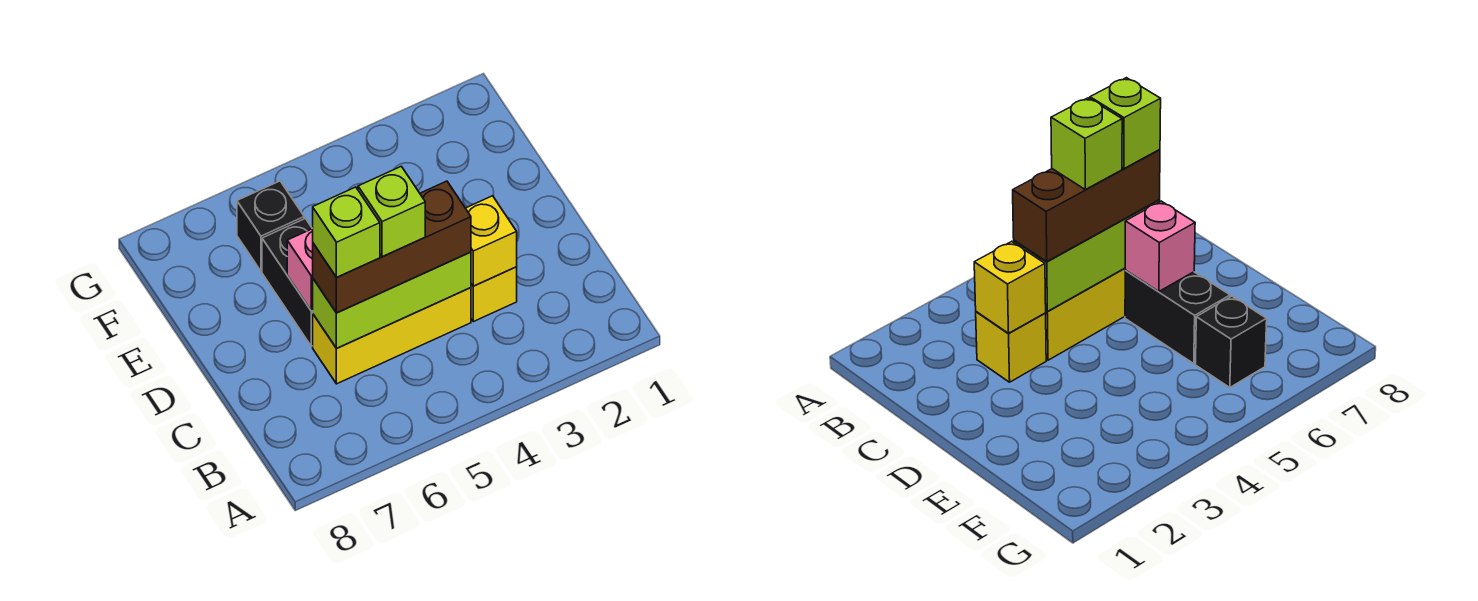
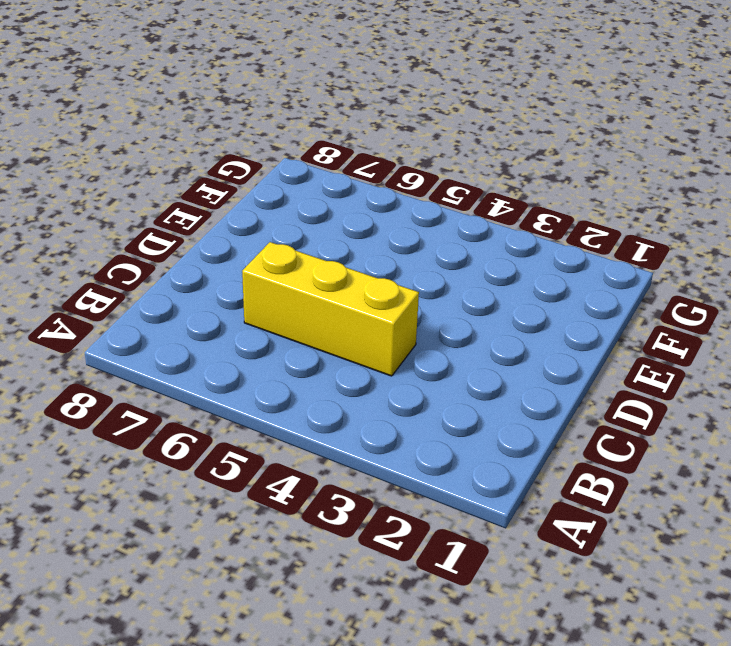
none -> yellow 1x1 brick [471,267,517,322]
none -> black 1x2 brick [262,219,313,346]

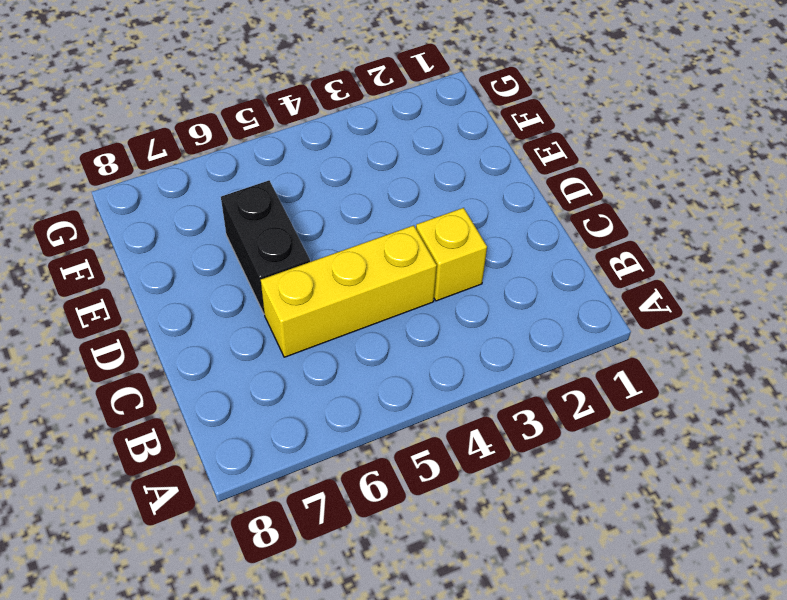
none -> black 1x1 brick [237,181,304,271]
none -> yellow 1x1 brick [466,196,517,286]

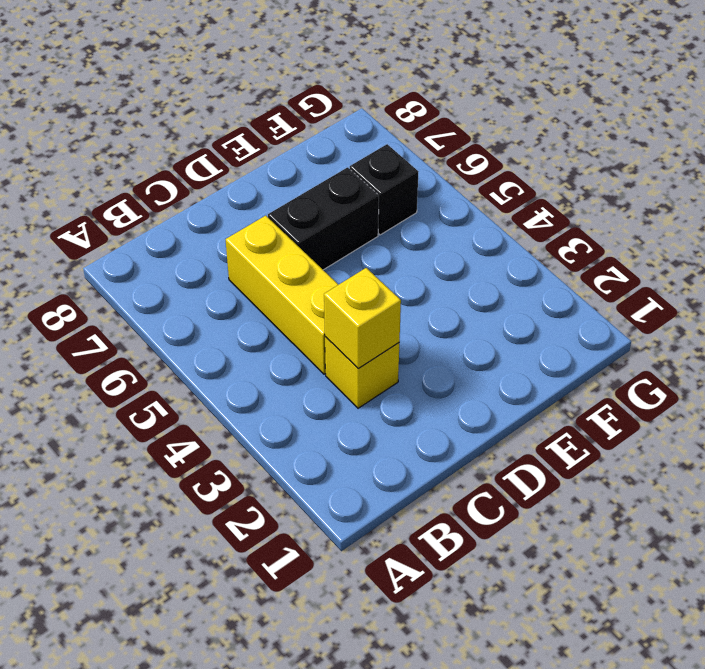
none -> lime 1x3 brick [312,252,471,349]
none -> pink 1x1 brick [287,229,313,311]

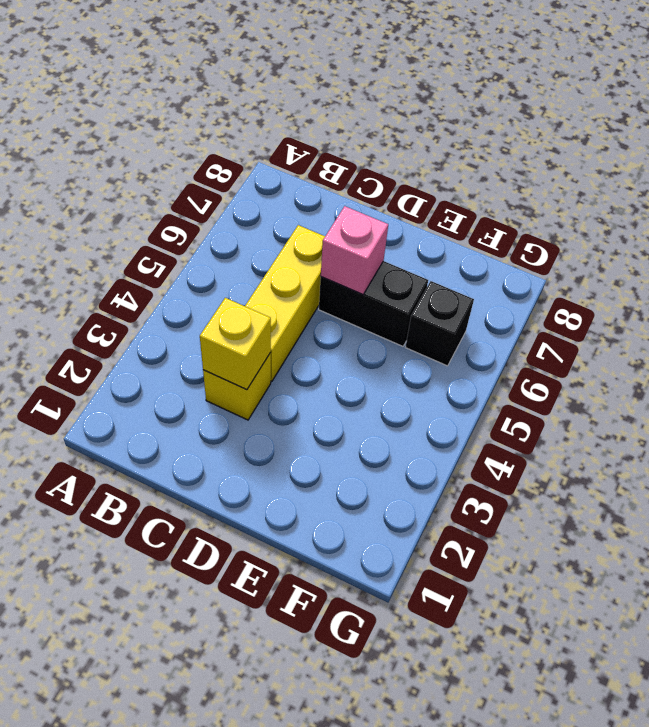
none -> lime 1x3 brick [312,252,471,349]
none -> brown 1x3 brick [313,181,471,313]

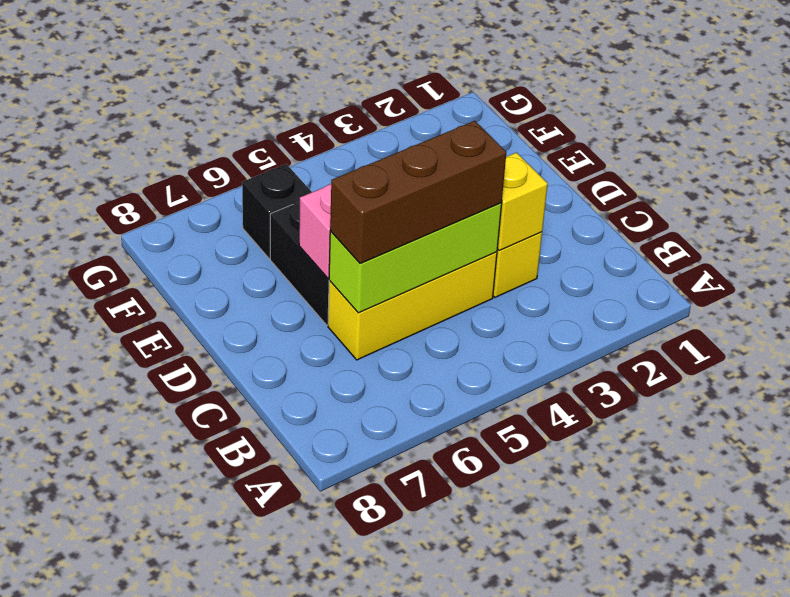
none -> lime 1x1 brick [358,166,425,257]
none -> lime 1x1 brick [313,187,380,278]

